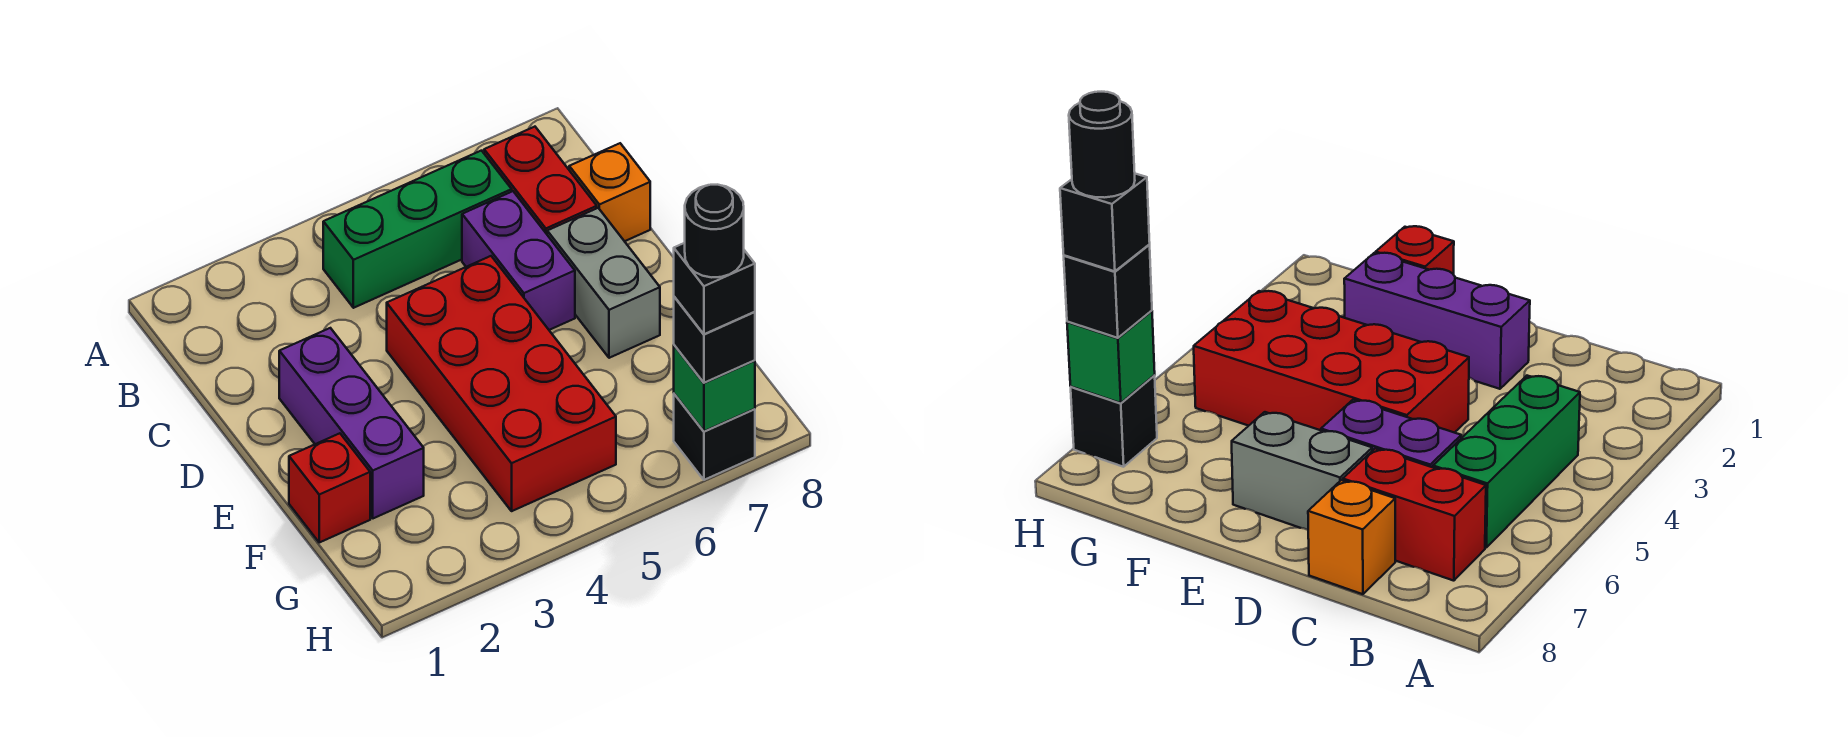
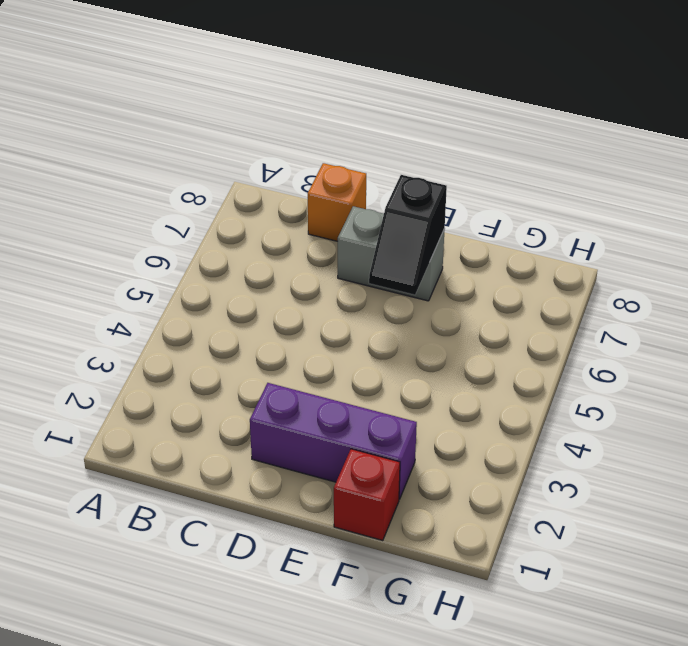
black 1x2 slope [369,175,447,295] -> none
none -> green 1x3 brick [323,151,512,308]
none -> red 1x2 brick [484,127,597,234]
none -> purple 1x2 brick [462,191,575,330]

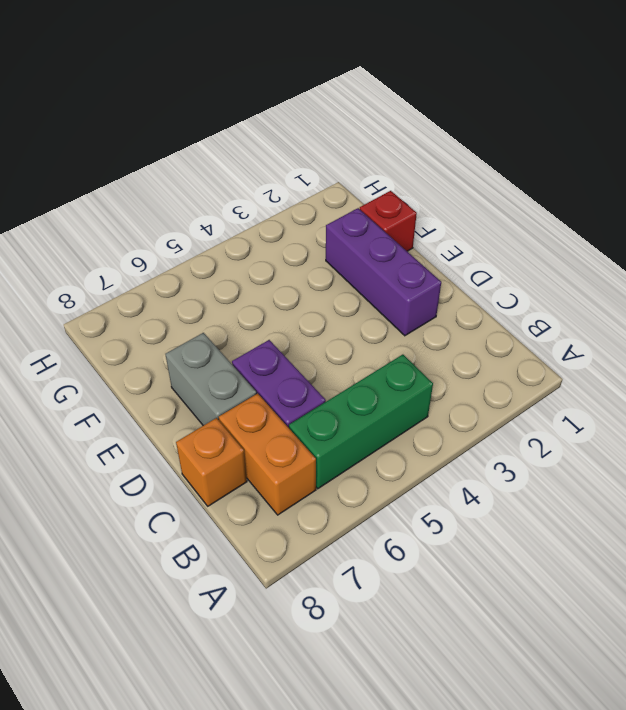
orange 1x2 brick [219,393,316,515] -> red 1x2 brick [484,127,597,234]
none -> red 2x4 brick [387,256,616,511]
none -> black 1x1 brick [674,394,755,480]
none -> green 1x1 brick [674,345,755,431]

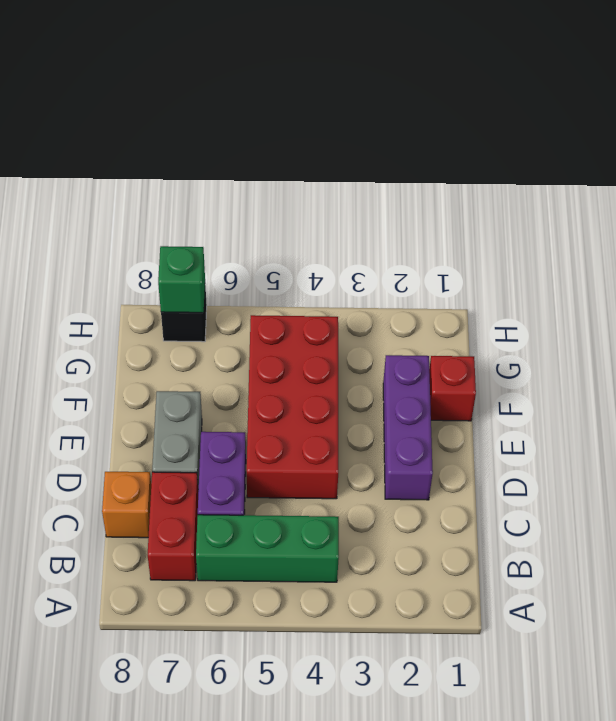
none -> black 1x1 brick [674,297,755,383]
none -> black 1x1 brick [674,243,755,334]
none -> black 1x1 round brick [685,185,744,277]

